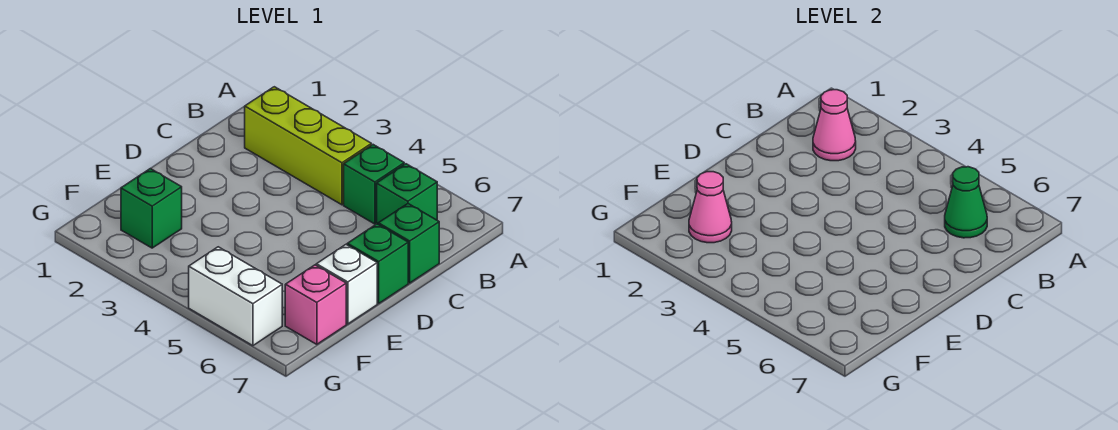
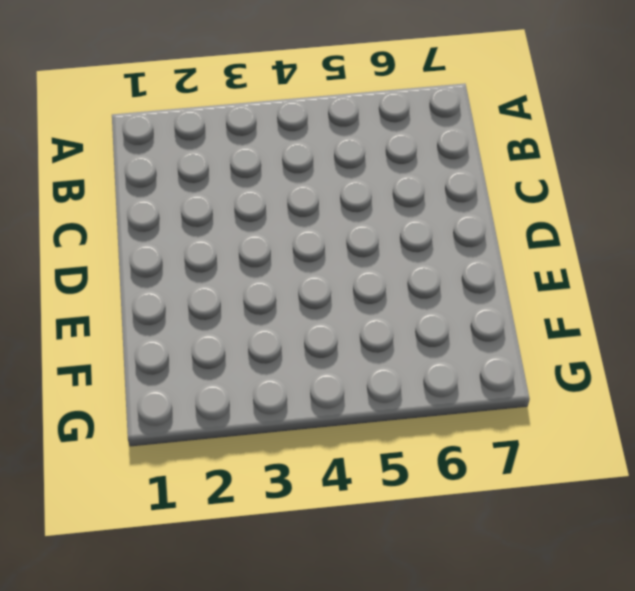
none -> lime 1x3 brick [245,87,371,205]
none -> green 1x1 brick [344,145,404,224]
none -> green 1x1 brick [377,164,437,224]

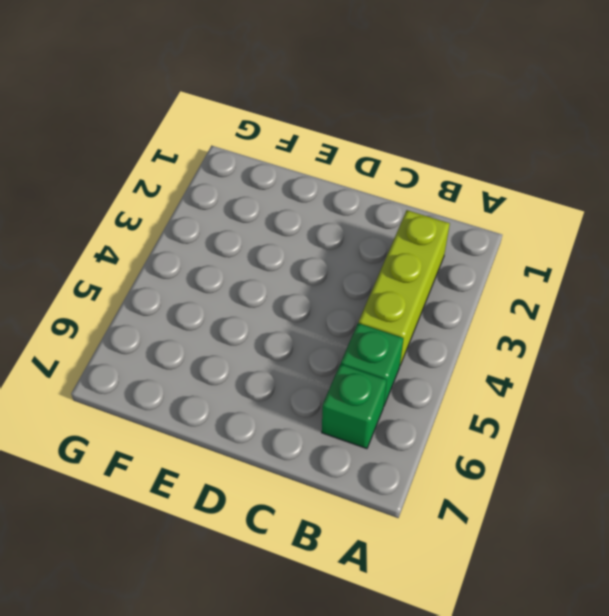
none -> green 1x1 brick [378,204,439,283]
none -> green 1x1 brick [347,224,408,303]
none -> white 1x1 brick [316,245,377,324]

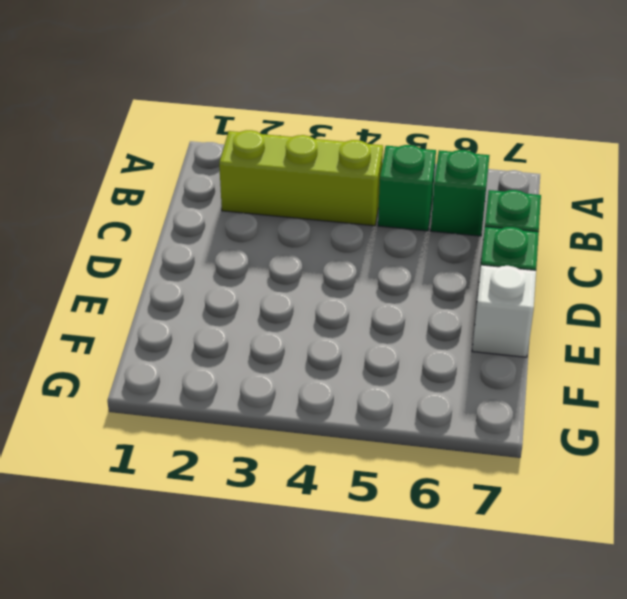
none -> green 1x1 brick [121,169,182,248]
none -> pink 1x1 brick [285,265,346,344]
none -> white 1x2 brick [189,247,282,346]

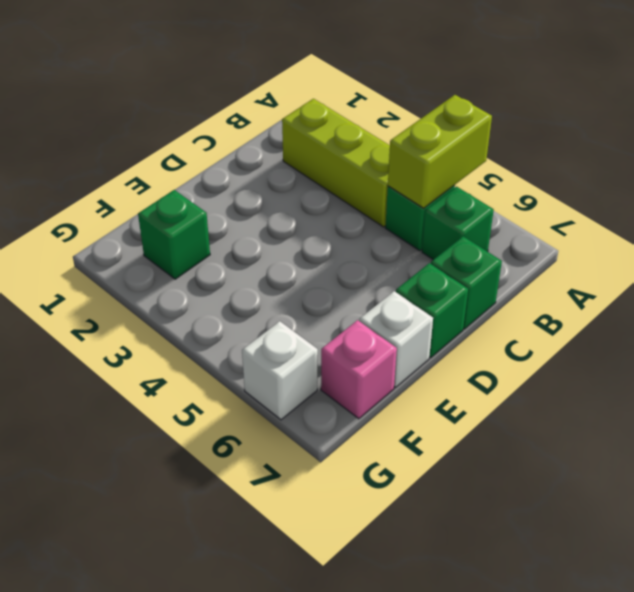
lime 1x2 brick [388,95,492,208] -> none
white 1x1 brick [242,321,318,420] -> white 1x2 brick [189,247,282,346]
none -> pink 1x1 cone [813,90,856,161]
none -> green 1x1 cone [945,167,987,238]
none -> pink 1x1 cone [689,172,732,243]

